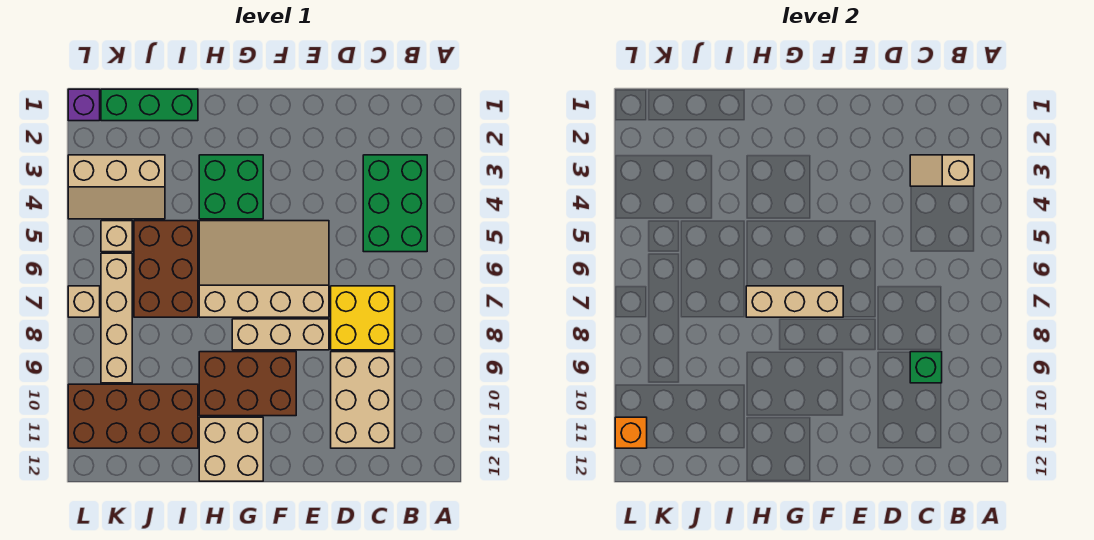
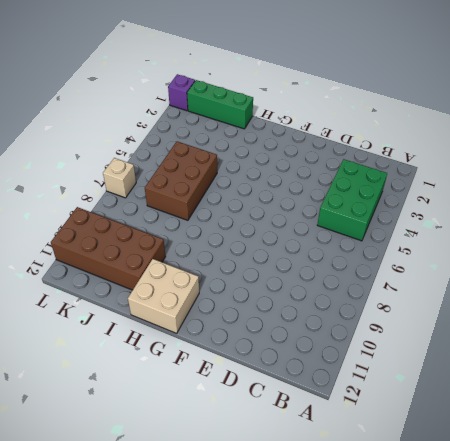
none -> yellow 2x2 brick [331,286,395,350]
none -> tan 2x3 brick [331,352,395,448]
none -> tan 3x4 slope [199,221,329,317]

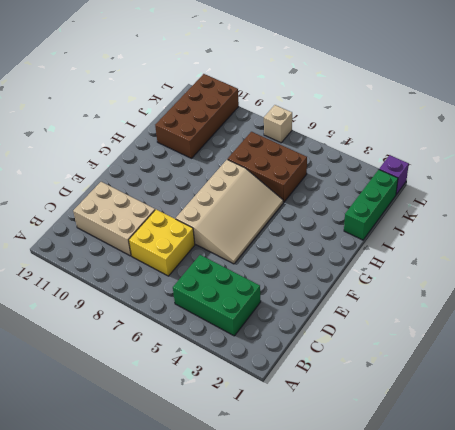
none -> tan 1x3 brick [232,319,329,350]
none -> brown 2x3 brick [199,352,296,416]
none -> green 2x2 brick [199,155,263,219]

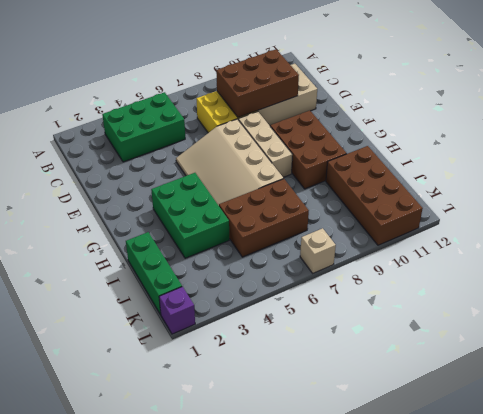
brown 2x3 brick [216,49,299,117] -> green 1x1 brick [910,352,942,383]
green 2x3 brick [151,173,229,258] -> green 2x2 brick [199,155,263,219]
none -> tan 2x2 brick [199,417,263,481]
none -> tan 2x3 slope [68,155,165,219]
none -> tan 1x1 brick [101,221,132,252]

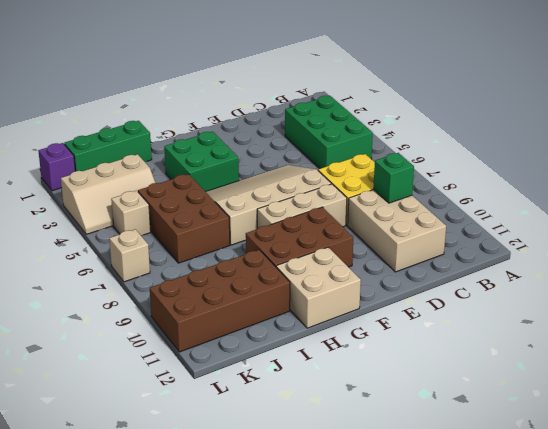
none -> tan 1x4 brick [101,253,132,383]
none -> tan 1x2 slope [910,155,974,186]
none -> tan 1x3 brick [746,286,843,317]

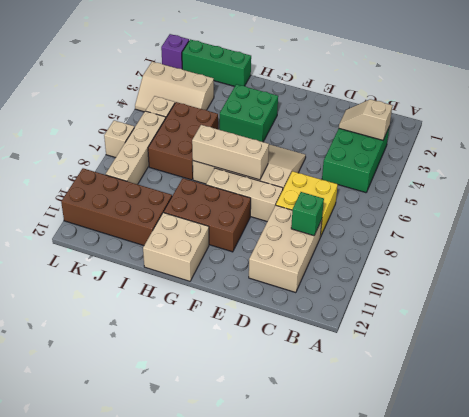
none -> orange 1x1 brick [615,417,647,448]

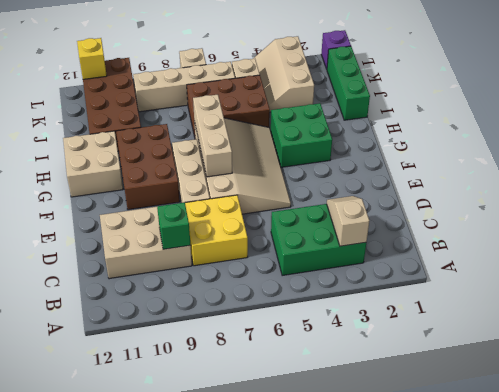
yellow 1x1 brick [77,38,107,79] -> orange 1x1 brick [615,417,647,448]

